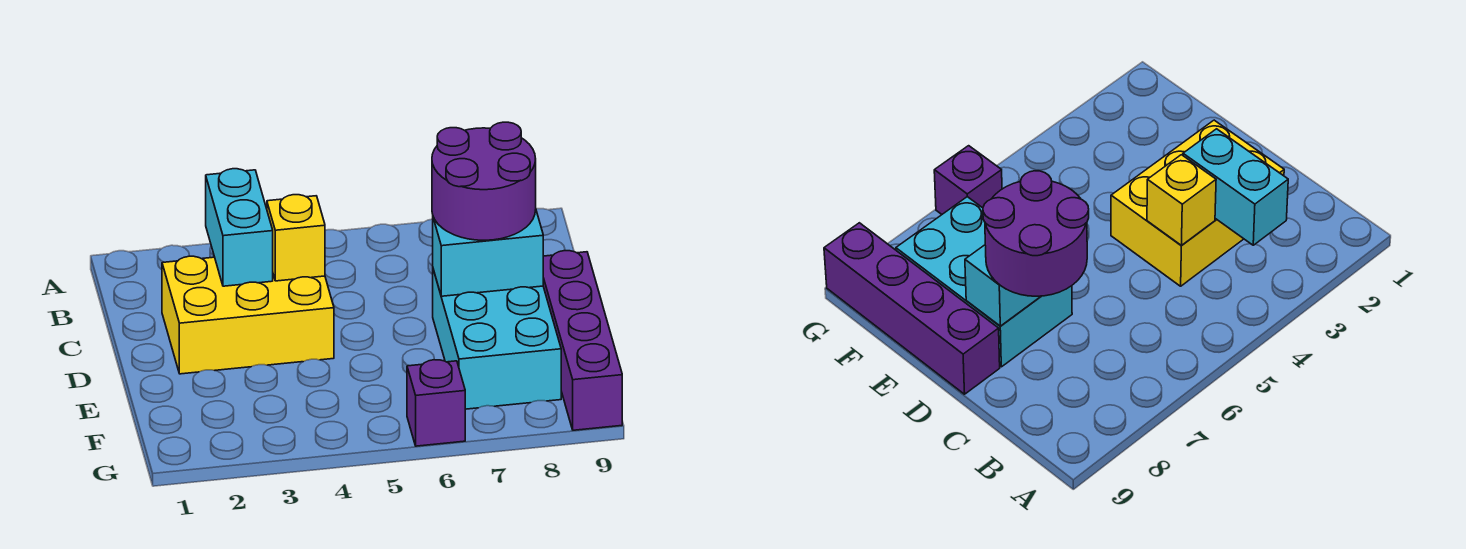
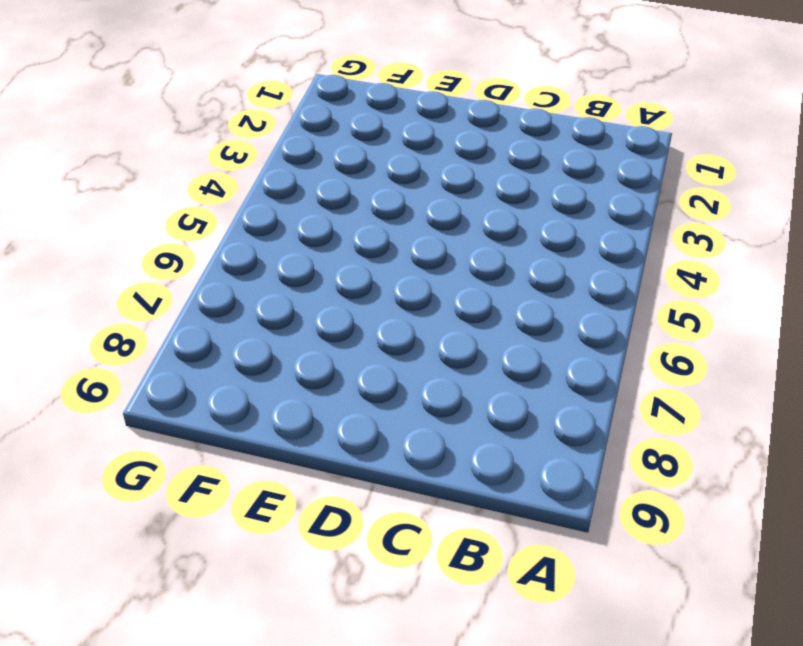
none -> yellow 2x3 brick [162,256,334,374]
none -> cyan 2x3 brick [433,269,561,409]

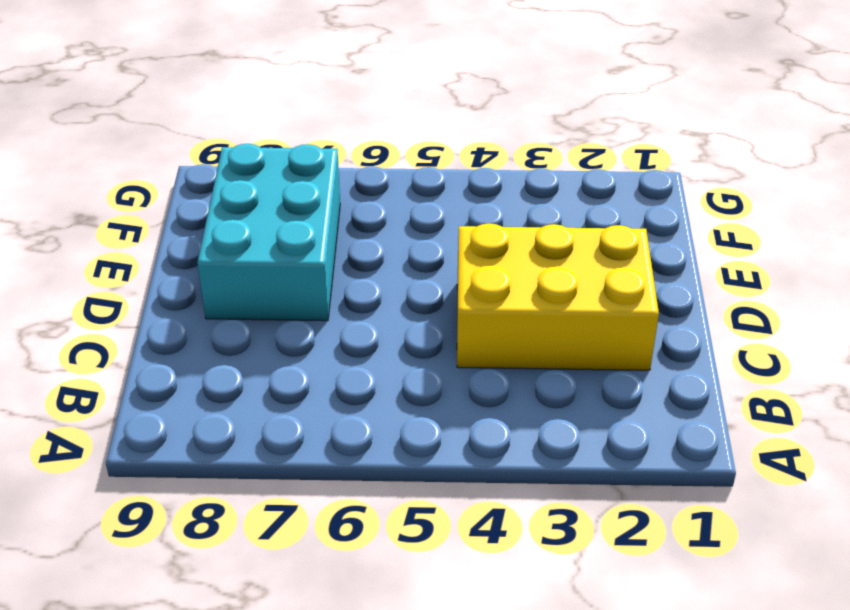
none -> purple 1x4 brick [543,251,622,430]
none -> purple 1x1 brick [407,360,465,446]

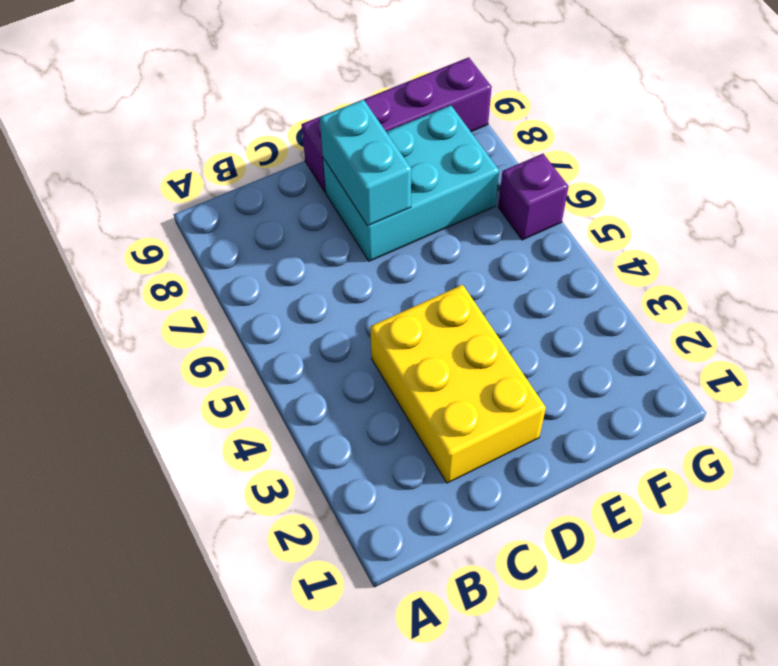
none -> cyan 1x2 brick [206,169,273,286]
none -> yellow 1x1 brick [267,195,325,281]

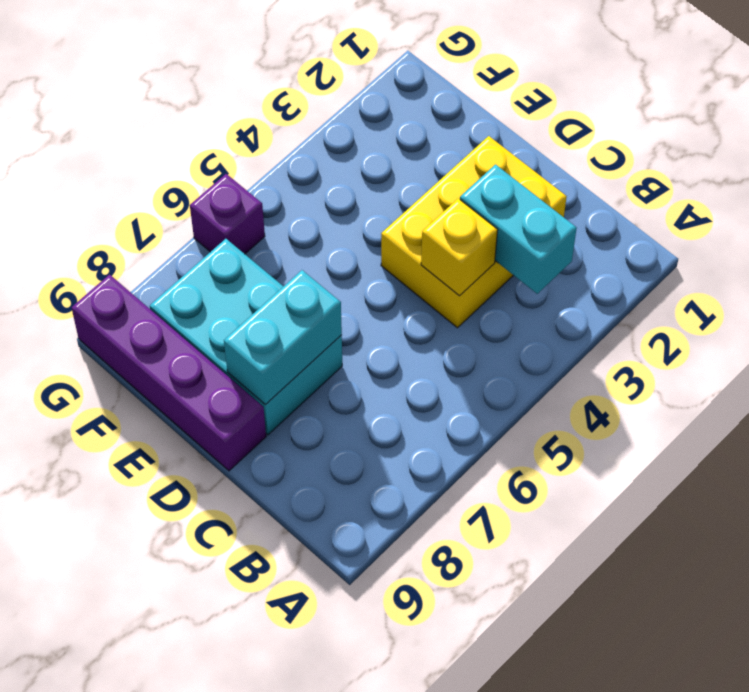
none -> purple 2x2 round brick [432,122,536,240]

